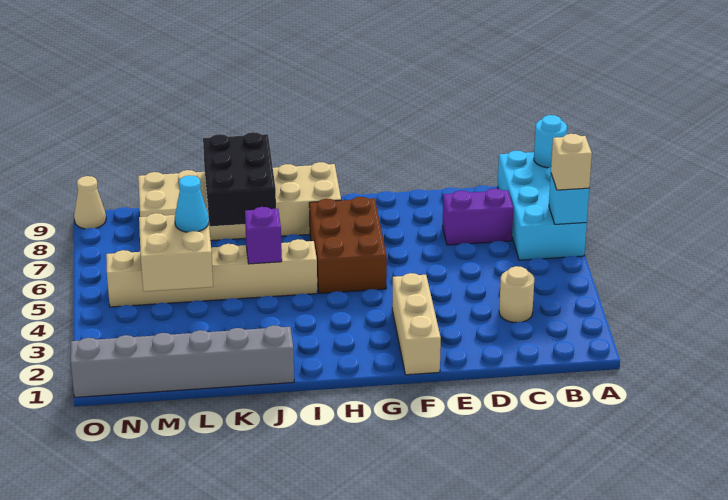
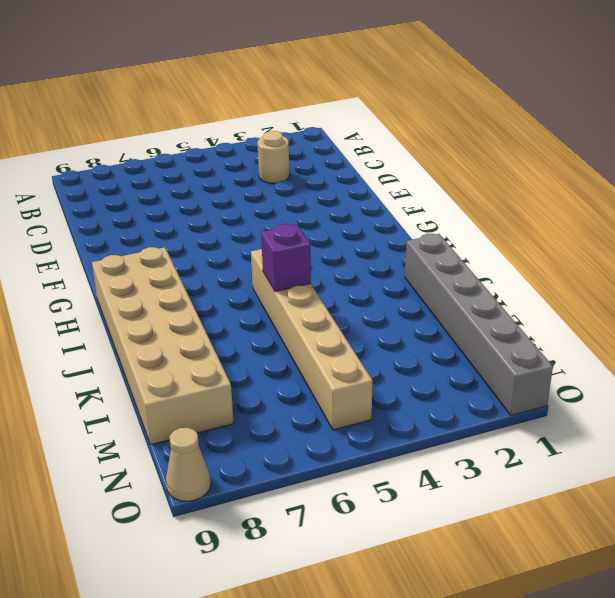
none -> cyan 2x4 brick [498,151,587,260]
none -> purple 1x2 brick [442,188,513,245]
none -> tan 1x3 brick [392,273,441,375]

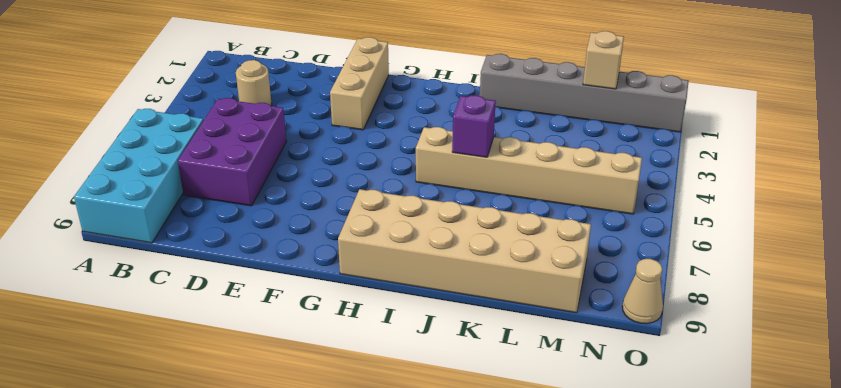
purple 2x3 brick [178,98,287,206] -> purple 1x2 brick [442,188,513,245]
tan 1x1 brick [583,31,624,89] -> tan 1x1 brick moved to [551,134,592,190]
none -> brown 2x3 brick [309,197,387,293]
none -> cyan 1x1 brick [549,174,589,224]
none -> cyan 1x1 round brick [534,115,567,168]

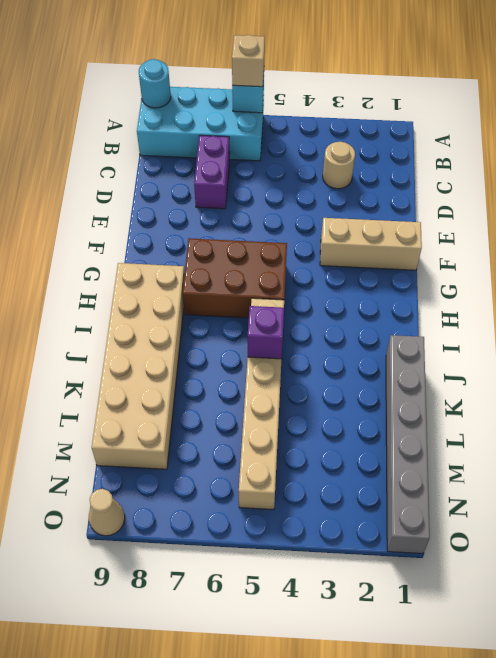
none -> black 2x3 brick [203,132,276,226]
none -> tan 2x2 brick [139,213,213,291]
none -> cyan 1x1 cone [175,176,209,232]

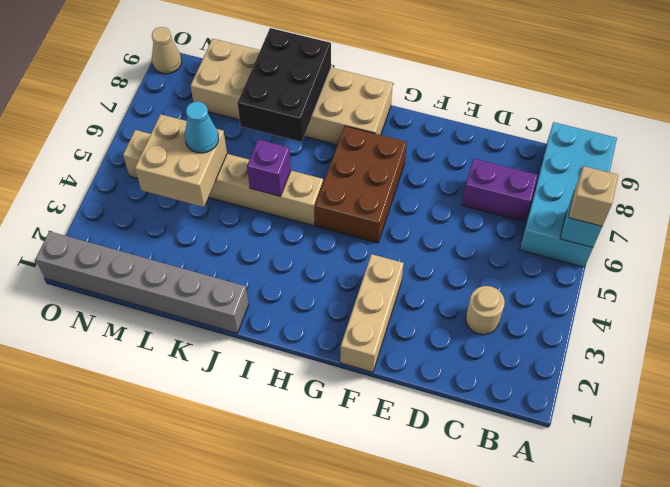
none -> cyan 1x1 round brick [534,115,567,168]

